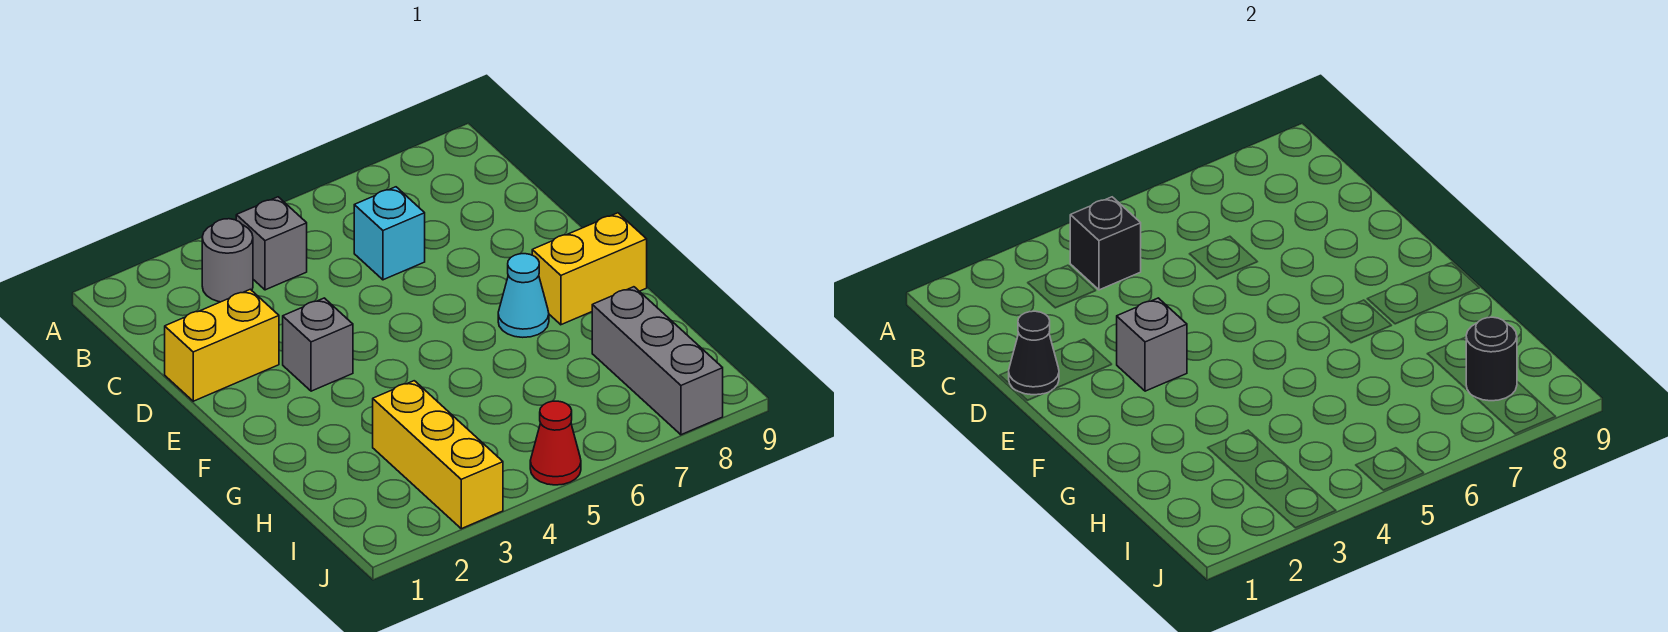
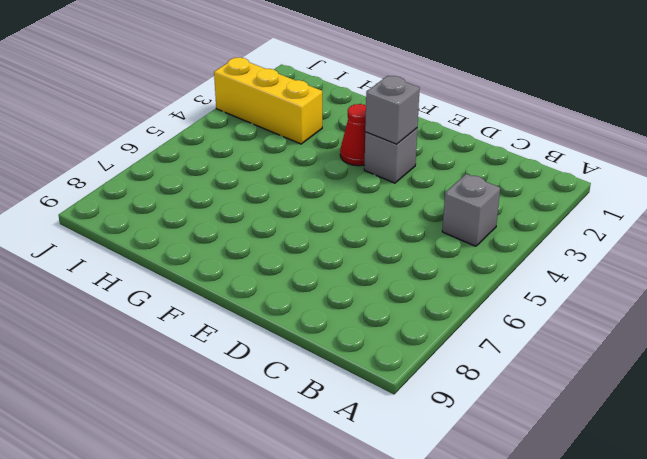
red 1x1 cone [340,104,366,166] -> red 1x1 cone moved to [530,401,581,485]
none -> grey 1x1 round brick [202,219,253,302]
none -> cyan 1x1 brick [354,187,425,280]
none -> yellow 1x2 brick [165,289,279,401]

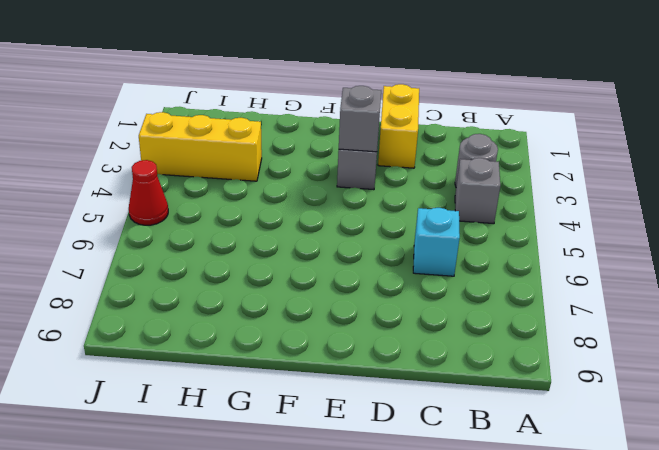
none -> cyan 1x1 cone [498,254,549,337]
none -> yellow 1x2 brick [532,213,647,325]
none -> grey 1x3 brick [592,287,723,435]

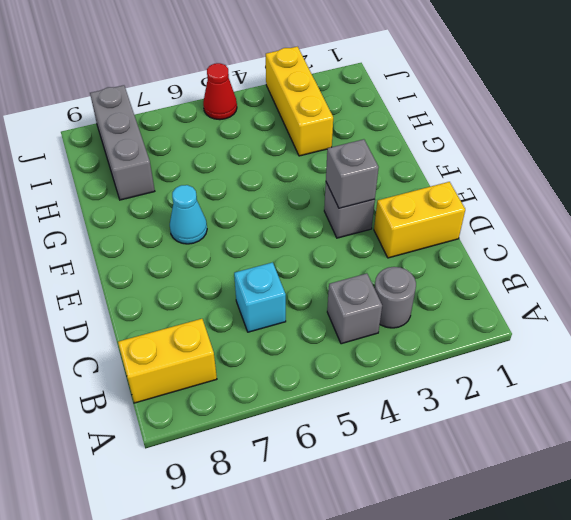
yellow 1x2 brick [118,319,217,403] -> yellow 1x2 brick moved to [532,213,647,325]
none -> black 1x1 brick [1070,197,1141,290]
none -> black 1x1 cone [1009,311,1059,395]
none -> black 1x1 round brick [1466,317,1517,401]

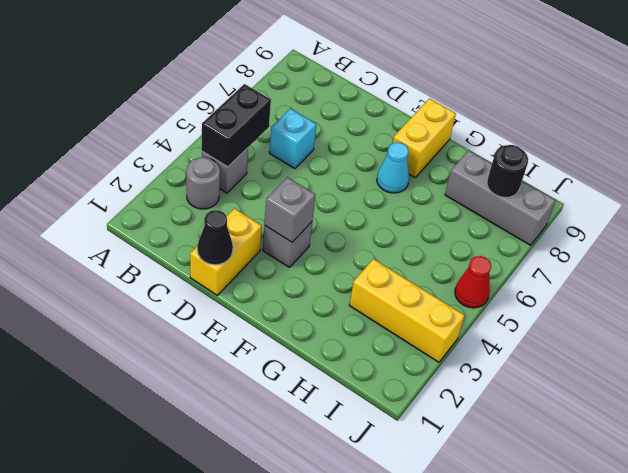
black 1x2 brick [202,84,271,167] -> black 1x1 brick [1070,197,1141,290]

